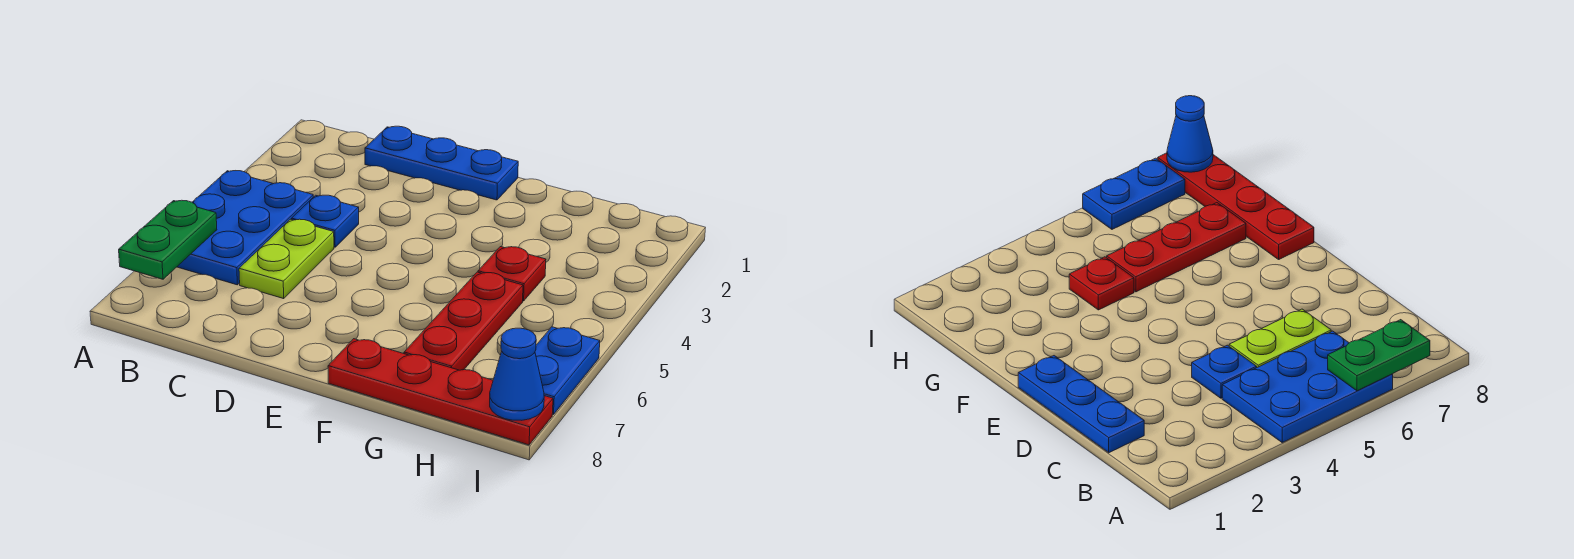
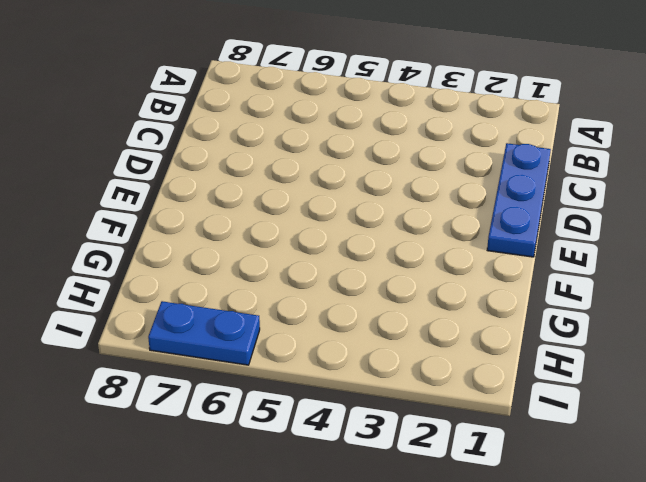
none -> blue 2x3 plate [177,171,313,285]
none -> blue 1x1 plate [292,195,359,247]

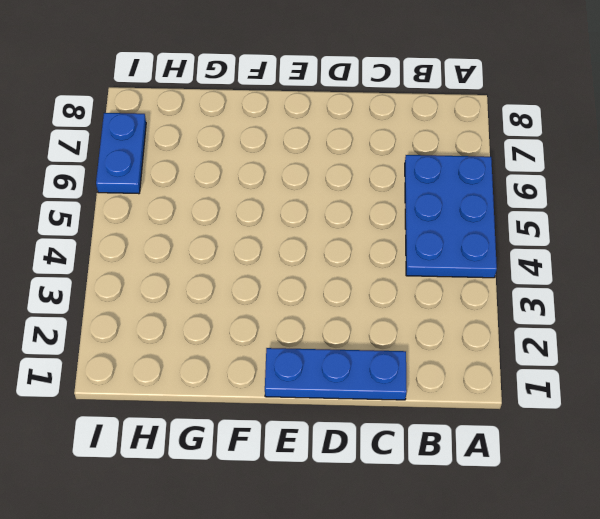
none -> blue 1x1 plate [292,195,359,247]
none -> lime 1x2 plate [239,219,334,299]

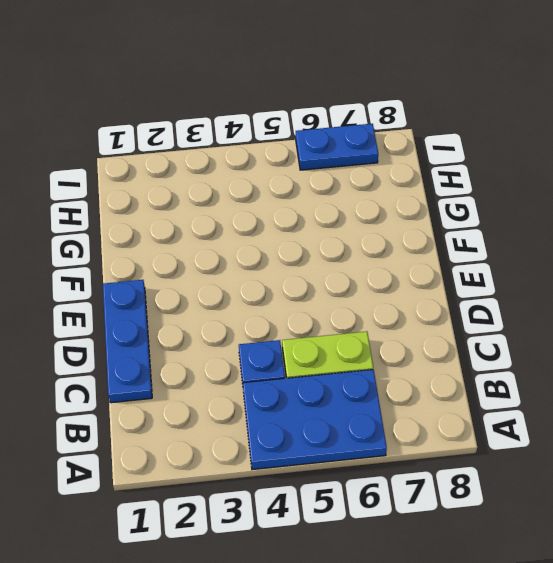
none -> red 1x4 plate [328,339,553,445]
none -> red 1x1 plate [478,247,546,301]

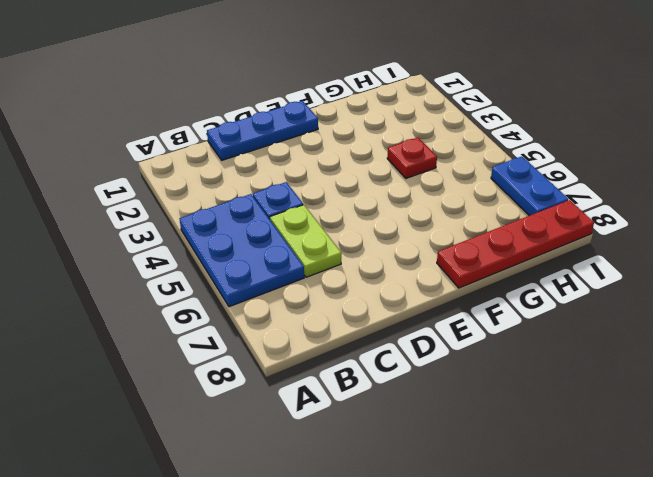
none -> red 1x3 plate [404,272,523,370]
none -> green 1x2 plate [119,200,217,279]

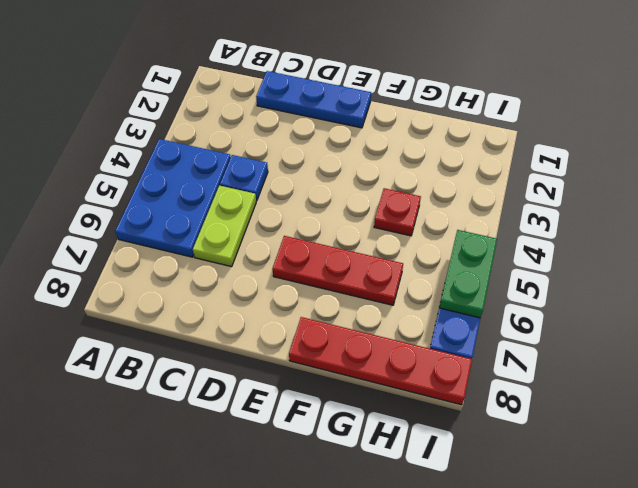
red 1x3 plate [273,236,403,305] -> red 1x3 plate turned to [404,272,523,370]
green 1x2 plate [439,230,497,318] -> green 1x2 plate moved to [119,200,217,279]
none -> blue 1x1 cone [490,328,544,420]

